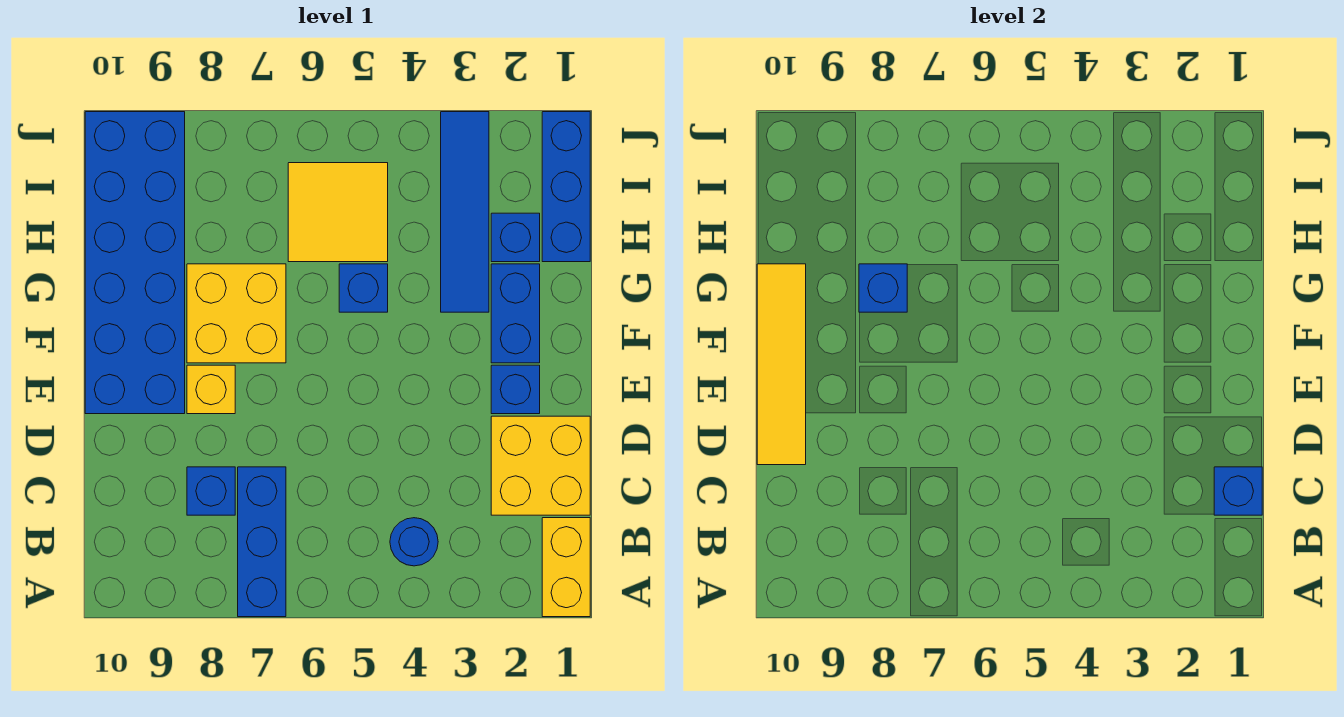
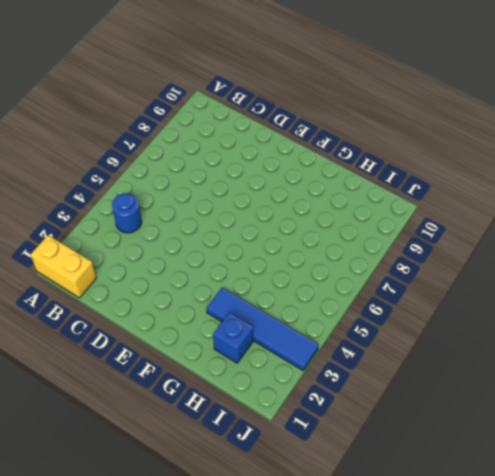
none -> blue 1x3 brick [238,467,286,617]
none -> yellow 2x2 brick [491,416,590,515]
none -> blue 1x1 brick [187,467,235,515]

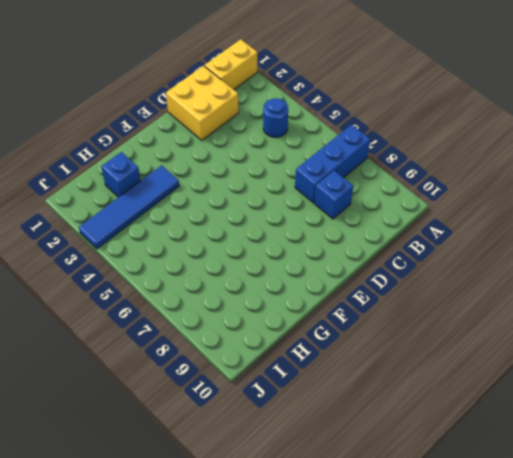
none -> blue 1x1 brick [491,365,540,414]
none -> yellow 1x1 brick [187,365,235,414]
none -> blue 2x6 brick [85,112,185,414]

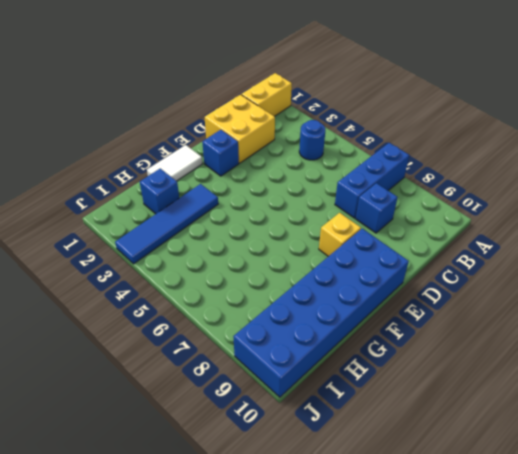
white 1x2 tile [147,145,203,181] -> none
none -> blue 1x2 brick [491,264,540,363]
none -> yellow 2x2 brick [187,264,286,363]
none -> blue 1x1 brick [339,264,388,312]

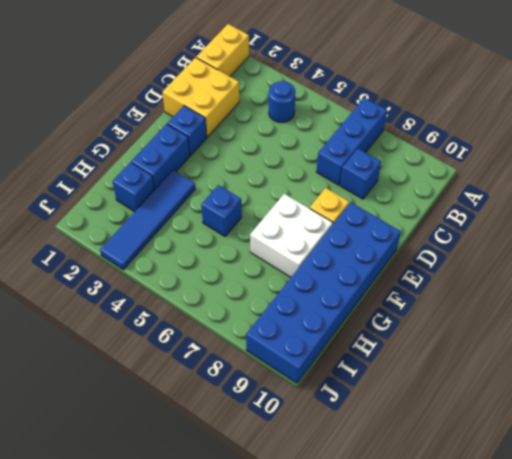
white 2x2 brick [250,194,333,277] -> yellow 2x2 brick [187,264,286,363]
none -> blue 1x3 brick [542,112,590,262]
none -> yellow 2x2 tile [288,163,388,262]
none -> blue 1x1 brick [1214,467,1262,515]

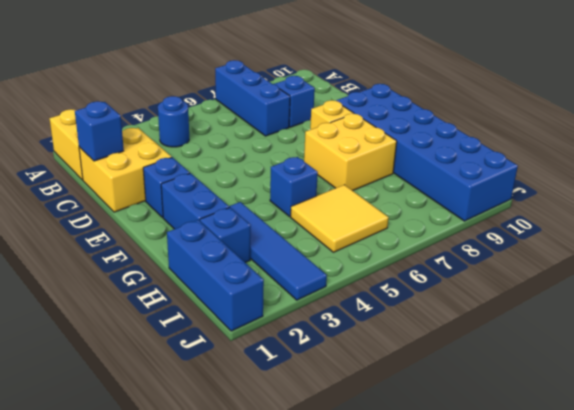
none -> yellow 1x4 tile [757,264,806,465]
none -> blue 1x1 brick [859,264,907,312]

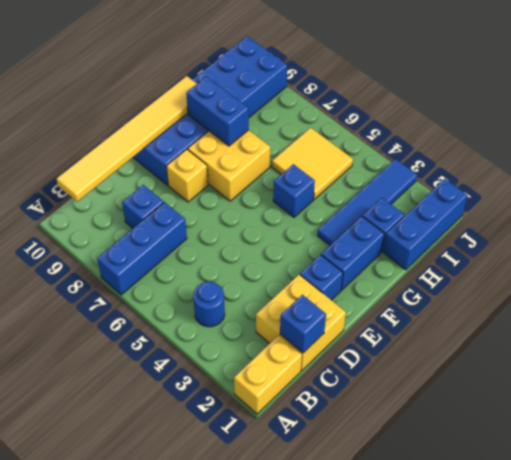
yellow 1x6 tile [56,76,197,202] -> yellow 1x4 tile [757,264,806,465]
blue 1x2 brick [186,77,249,146] -> blue 1x1 brick [859,264,907,312]

